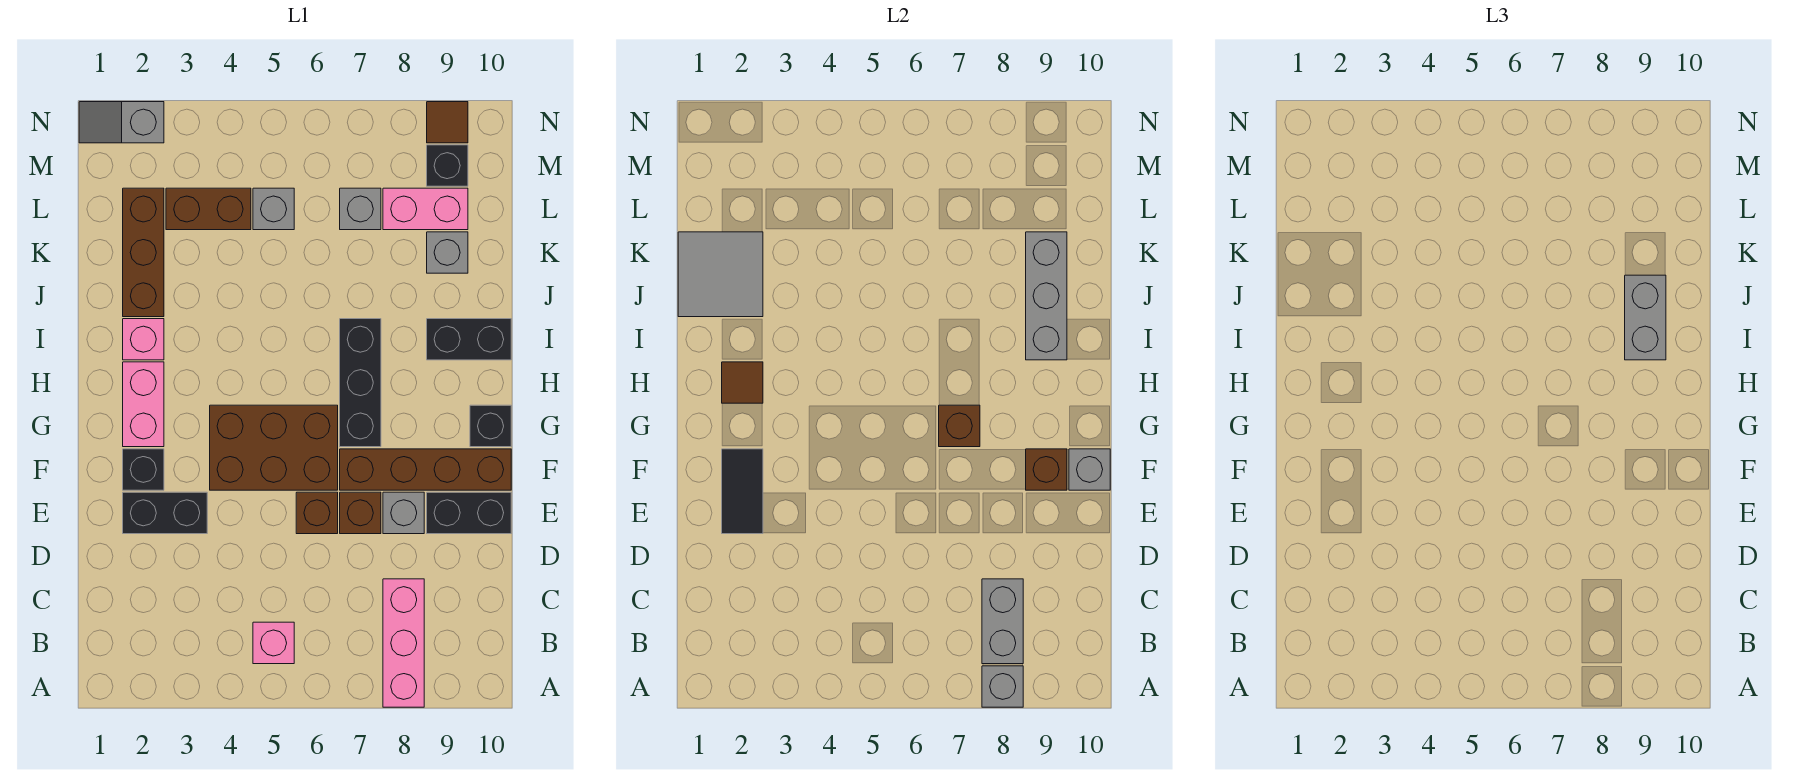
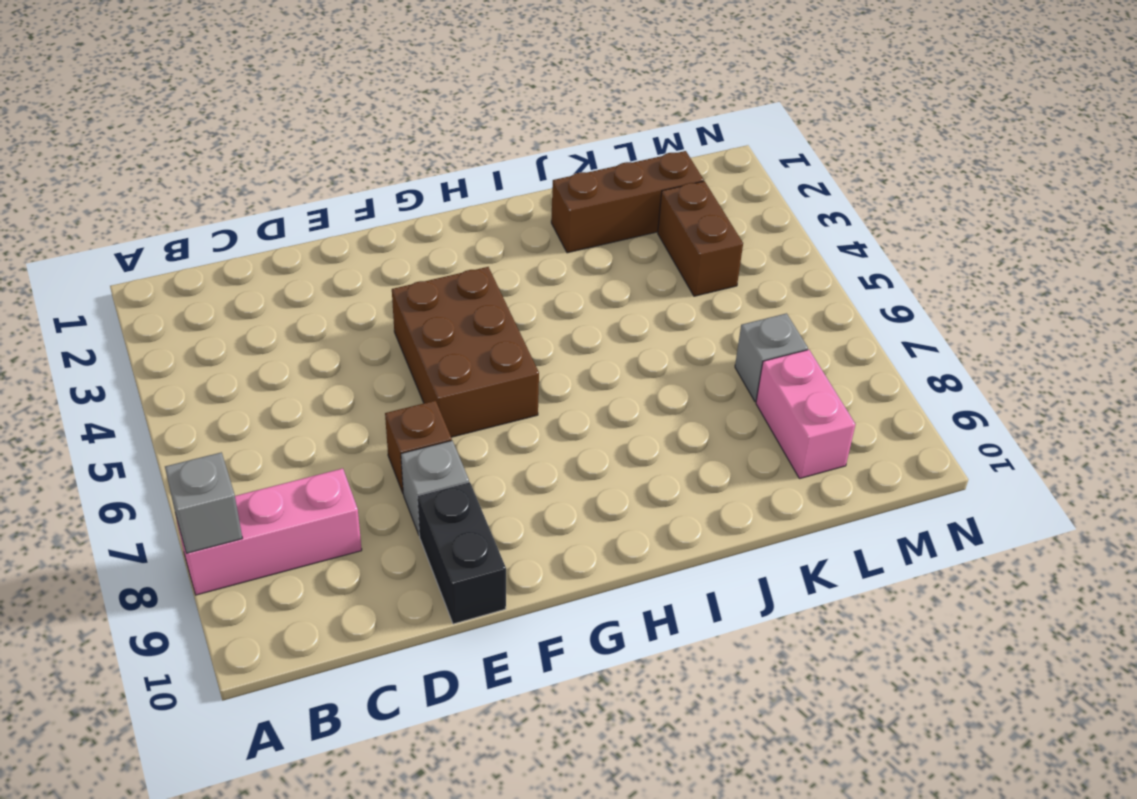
none -> pink 1x1 brick [253,622,294,664]
none -> black 1x2 brick [123,492,207,534]
none -> brown 1x1 brick [296,492,338,534]
none -> black 1x1 brick [123,449,164,490]

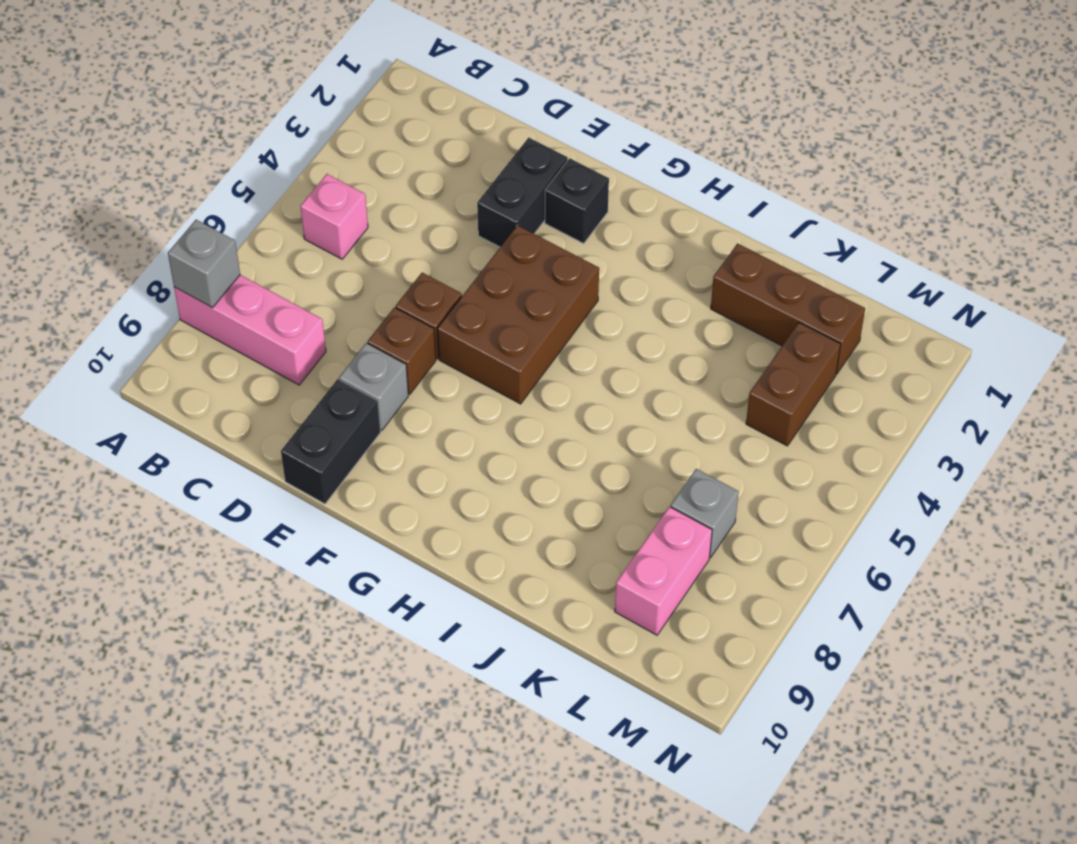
none -> brown 1x4 brick [340,449,511,490]
none -> pink 1x2 brick [123,362,164,447]
none -> black 1x3 brick [340,319,381,447]
none -> black 1x1 brick [470,405,511,447]

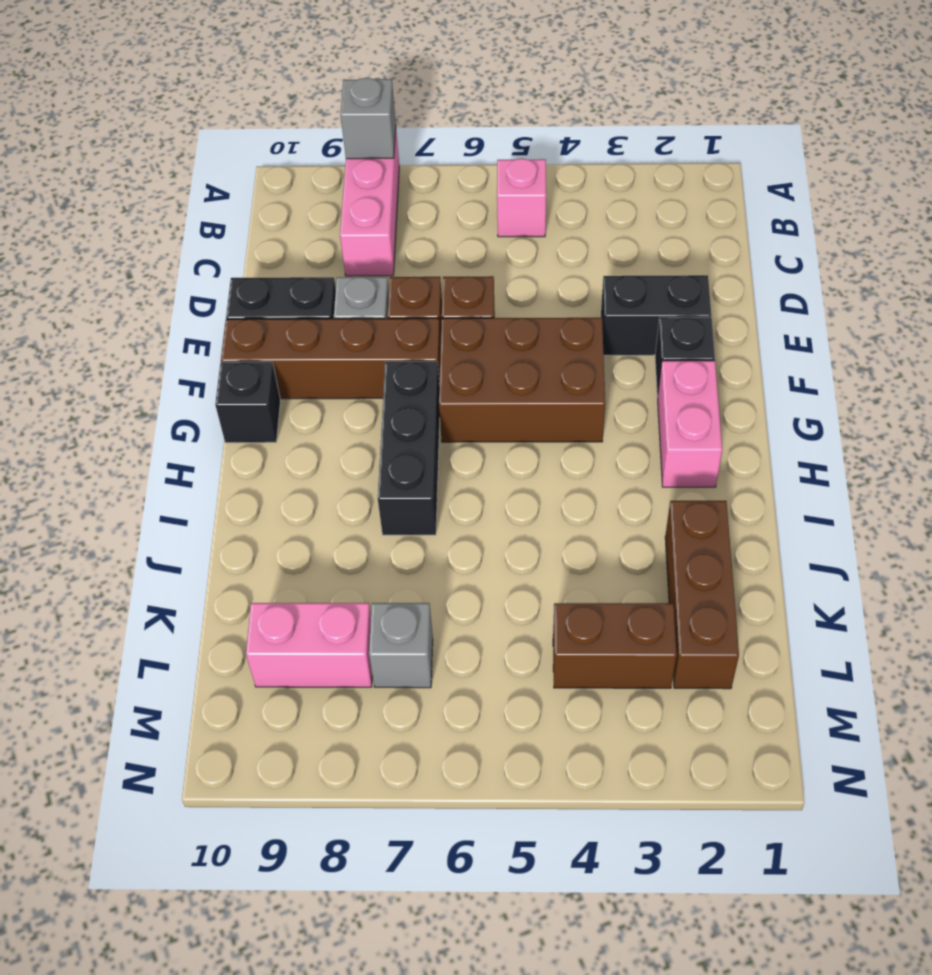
none -> pink 1x1 brick [123,319,164,360]
none -> black 1x2 brick [427,319,511,360]
none -> grey 1x1 brick [427,232,468,273]
none -> grey 1x1 brick [253,188,294,230]

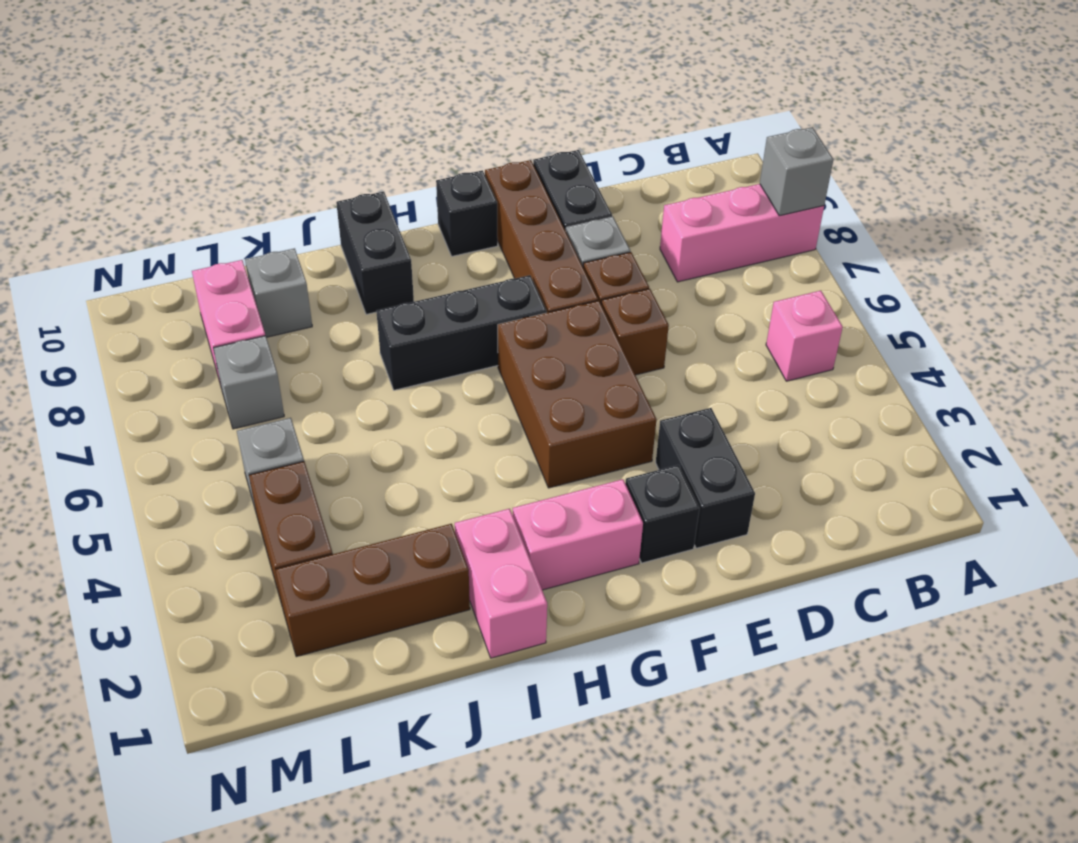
pink 1x2 brick [455,509,547,658] -> pink 1x1 brick [123,319,164,360]
none -> black 1x1 brick [427,145,468,186]
none -> grey 1x2 slope [79,102,164,143]
none -> brown 1x1 tile [427,102,468,143]
none -> grey 1x2 brick [982,579,1023,664]

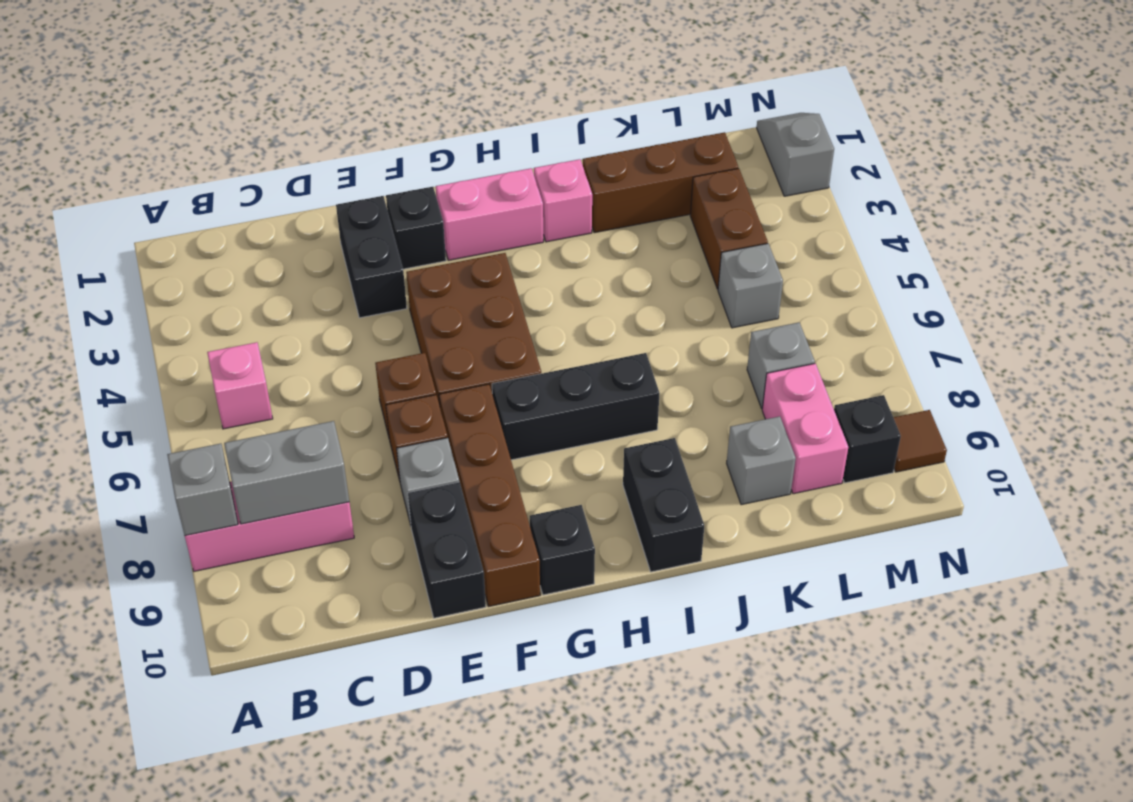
none -> black 1x2 tile [722,449,763,534]
none -> brown 1x1 brick [1026,449,1067,490]
none -> grey 1x1 brick [1069,449,1110,490]
none -> brown 1x1 brick [939,405,980,447]

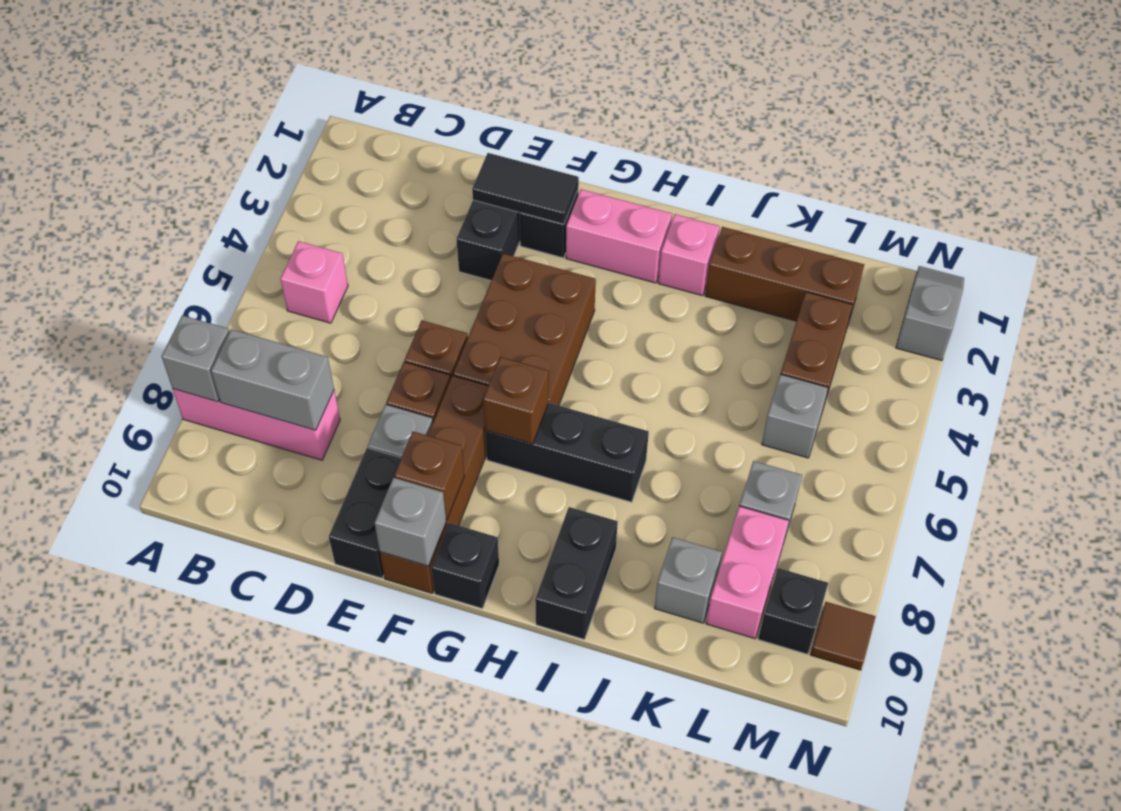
none -> brown 1x1 tile [722,362,763,403]
none -> grey 1x3 brick [1026,232,1067,360]
none -> grey 2x2 tile [678,232,763,317]
none -> grey 1x2 brick [1625,275,1666,360]

